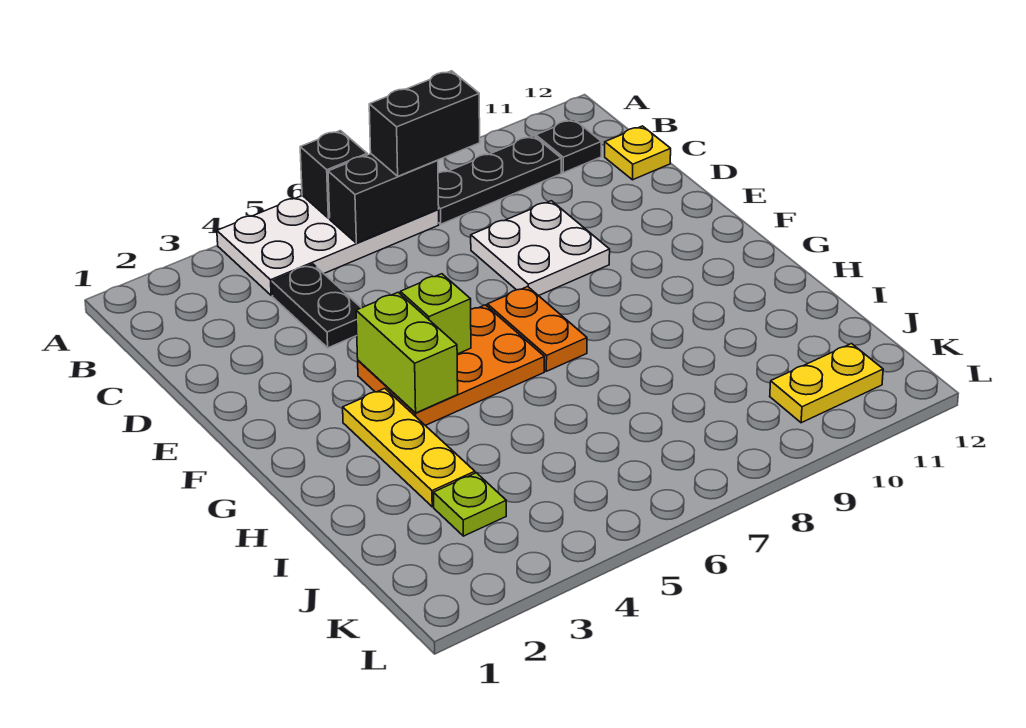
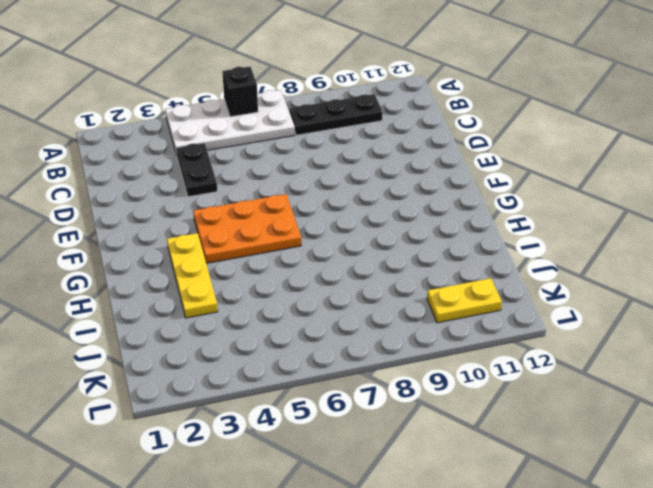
none -> black 1x1 plate [536,119,601,173]
none -> yellow 1x1 plate [605,126,671,180]
none -> white 2x2 plate [471,201,610,296]

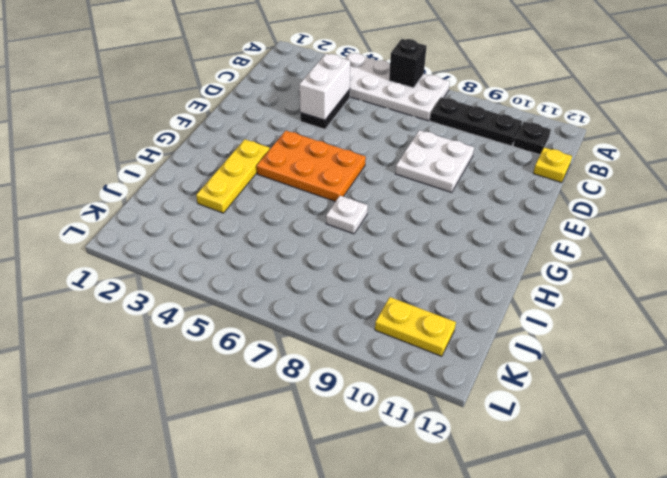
white 1x2 brick [299,54,350,120] -> none
white 1x1 plate [326,196,368,234] -> none
none -> orange 1x2 plate [487,287,587,371]
none -> lime 1x1 plate [433,473,506,536]
none -> black 1x2 brick [328,154,439,243]

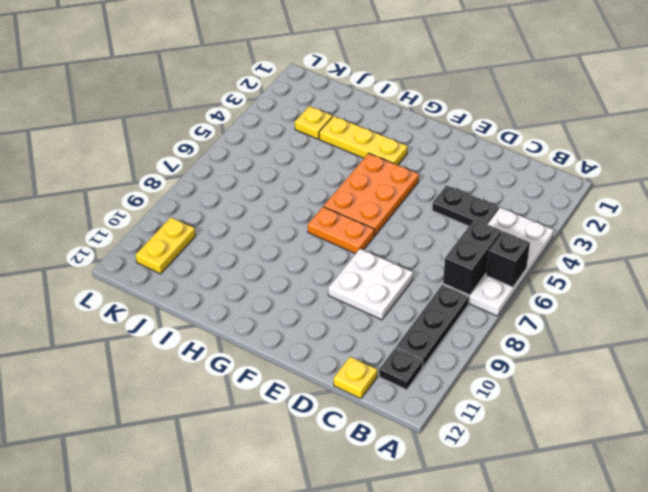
yellow 1x1 plate [295,106,332,139] -> lime 1x1 plate [433,473,506,536]
none -> lime 1x2 brick [356,293,458,413]
none -> lime 1x1 brick [400,274,471,354]
none -> black 1x2 brick [369,71,480,176]

